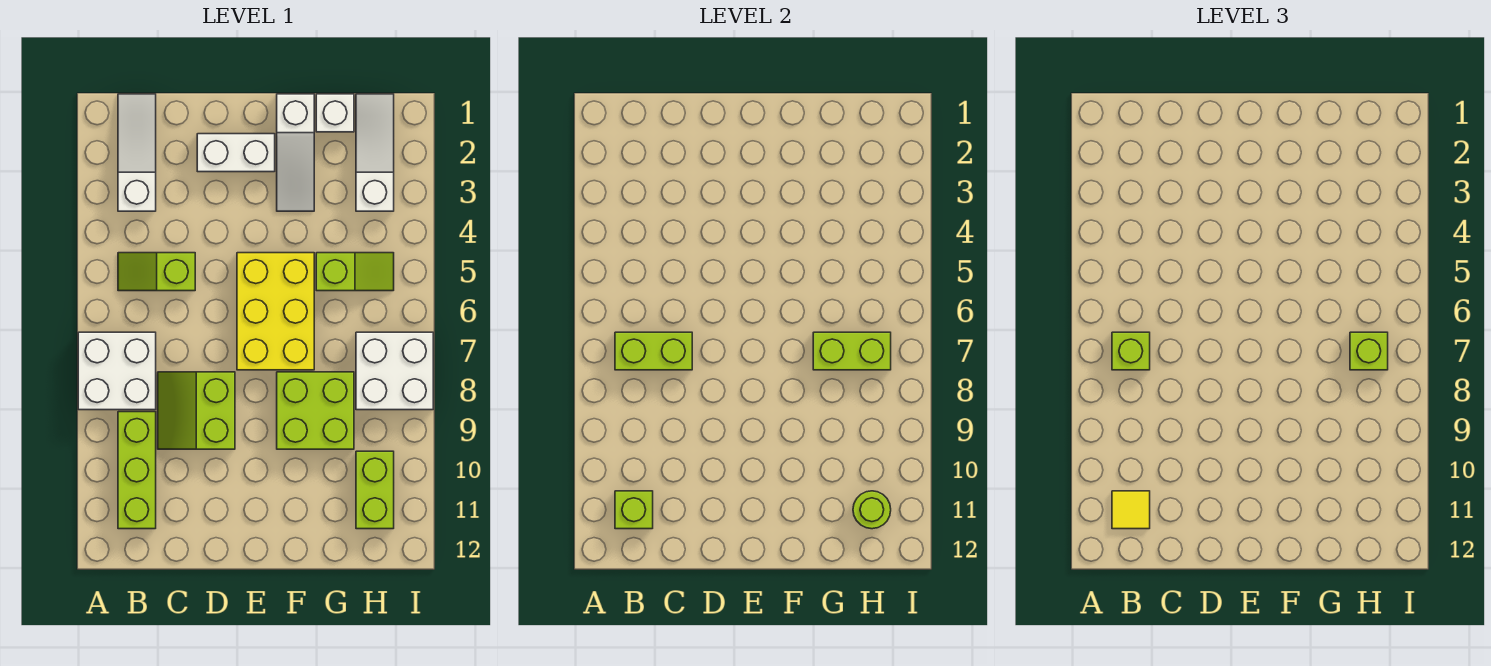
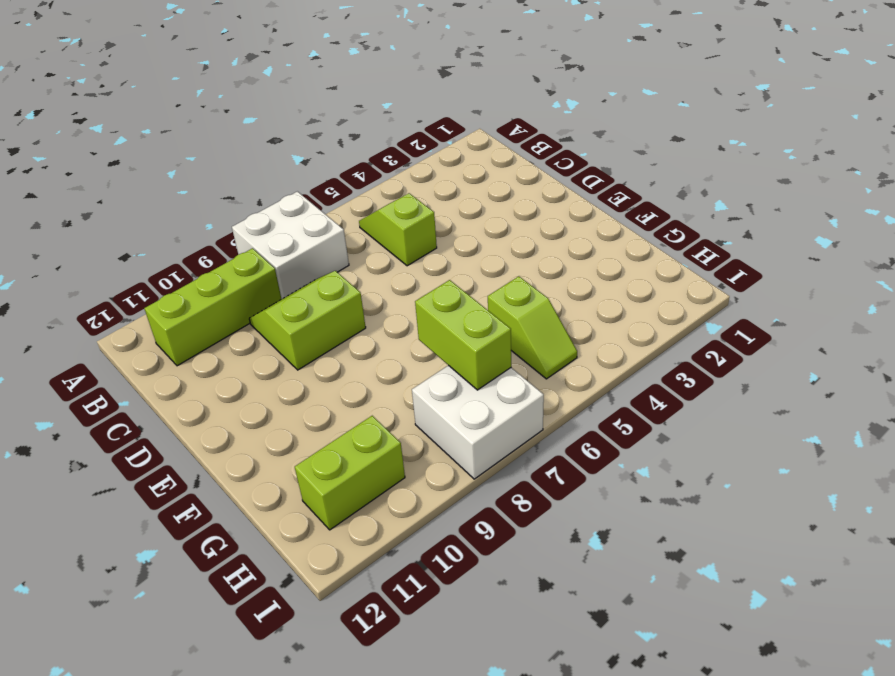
none -> white 1x3 slope [118,94,156,211]
none -> white 1x2 brick [197,134,275,172]
none -> yellow 2x3 brick [237,253,314,370]

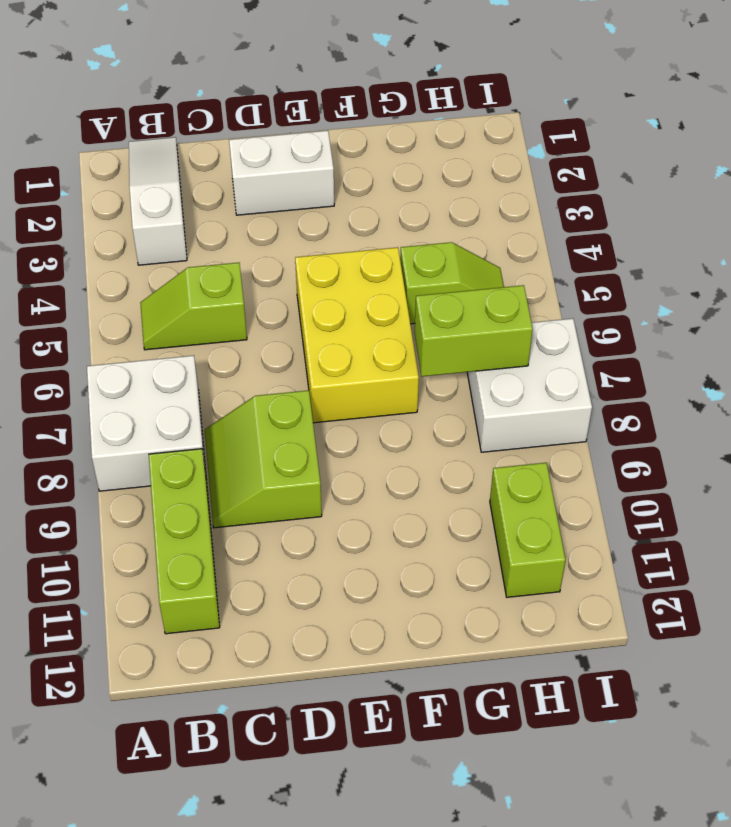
none -> white 1x3 slope [277,94,314,211]
none -> lime 2x2 brick [277,372,354,449]
none -> white 1x1 brick [316,94,354,132]

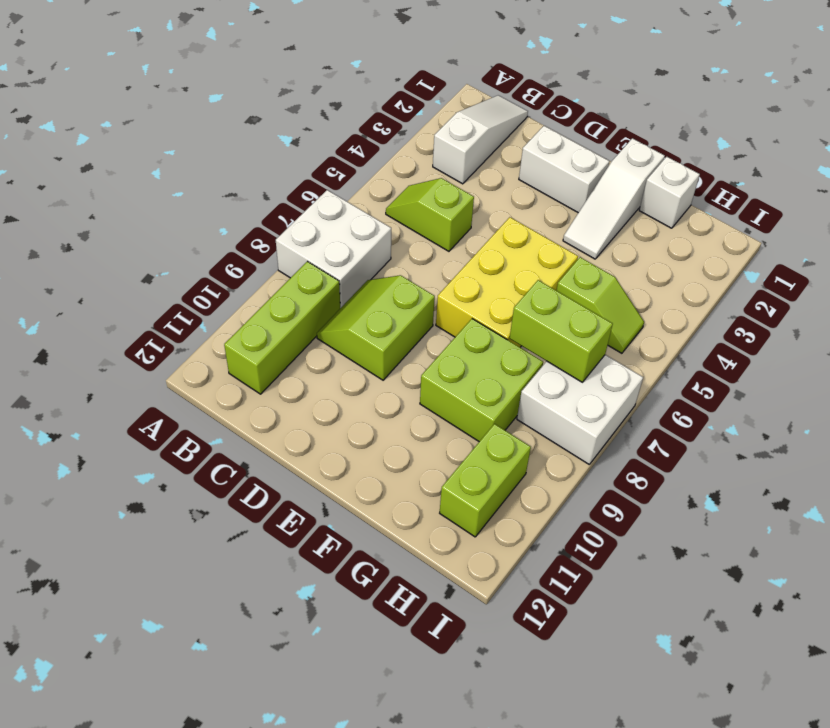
none -> white 1x3 slope [356,94,394,211]
none -> lime 1x2 brick [615,332,692,370]
none -> lime 1x1 brick [615,491,653,529]

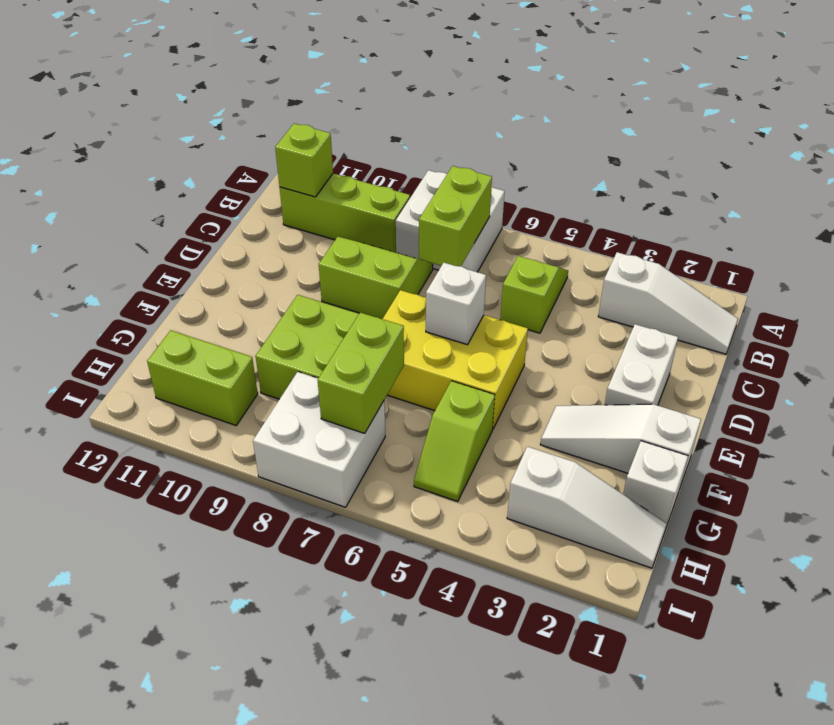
white 1x1 brick [426,263,486,345] -> none
none -> lime 1x1 round brick [853,491,891,529]
none -> lime 1x1 brick [1112,332,1150,370]
none -> yellow 1x1 tile [1112,491,1150,529]

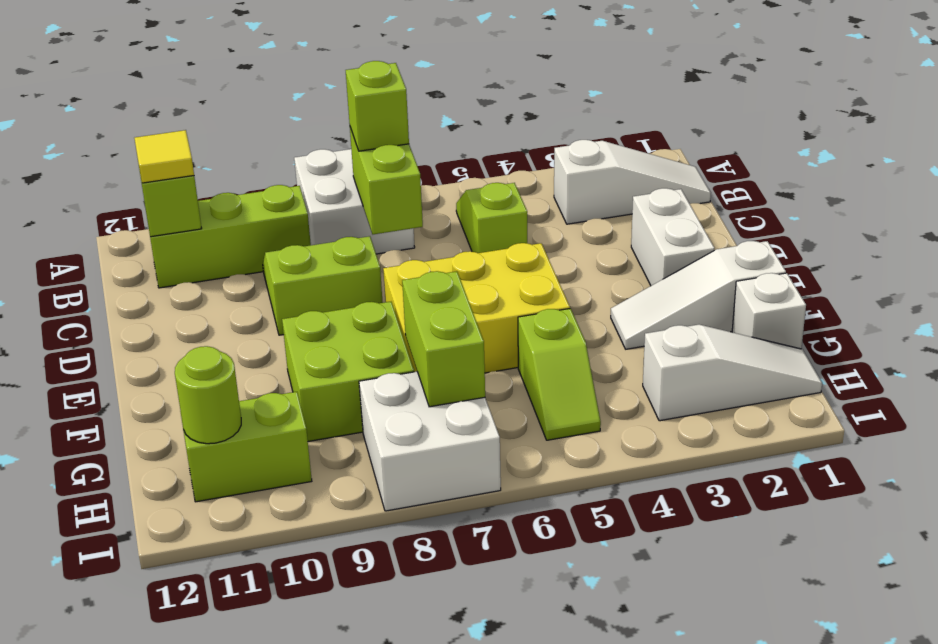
none -> lime 1x1 brick [1350,332,1388,370]

